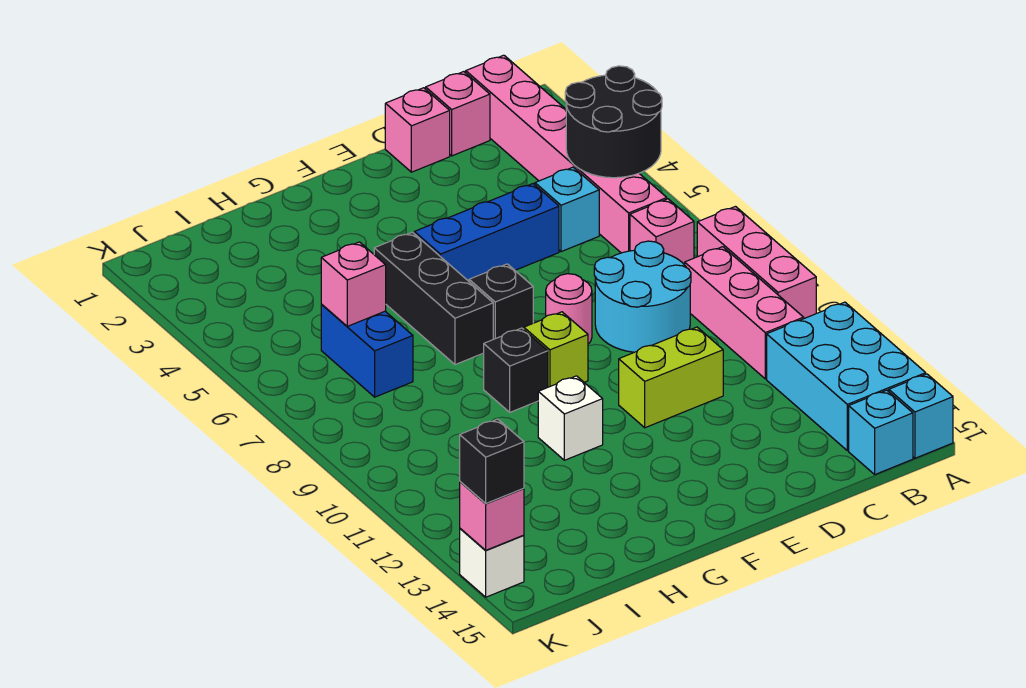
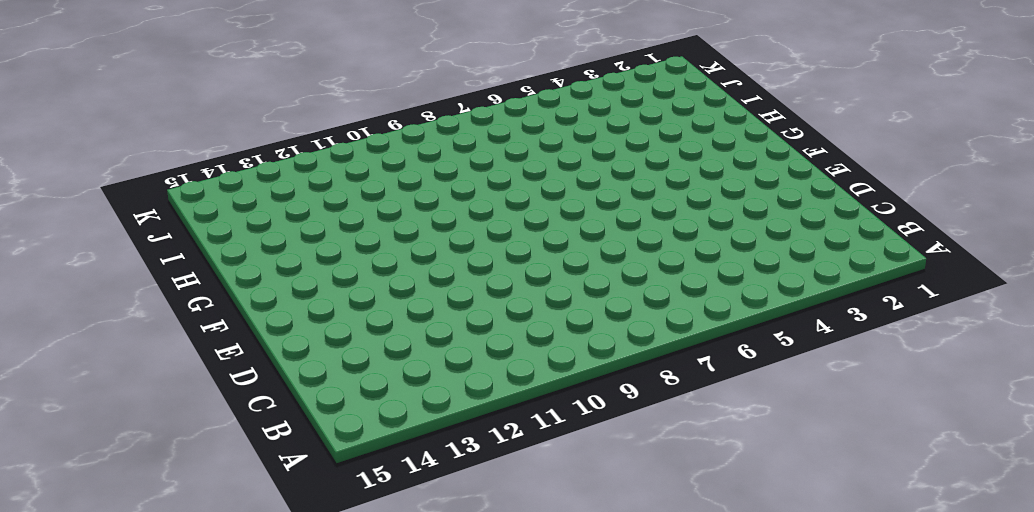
none -> pink 1x3 brick [697,207,816,318]
none -> cyan 2x3 brick [767,302,926,451]
none -> cyan 1x1 brick [889,374,953,458]

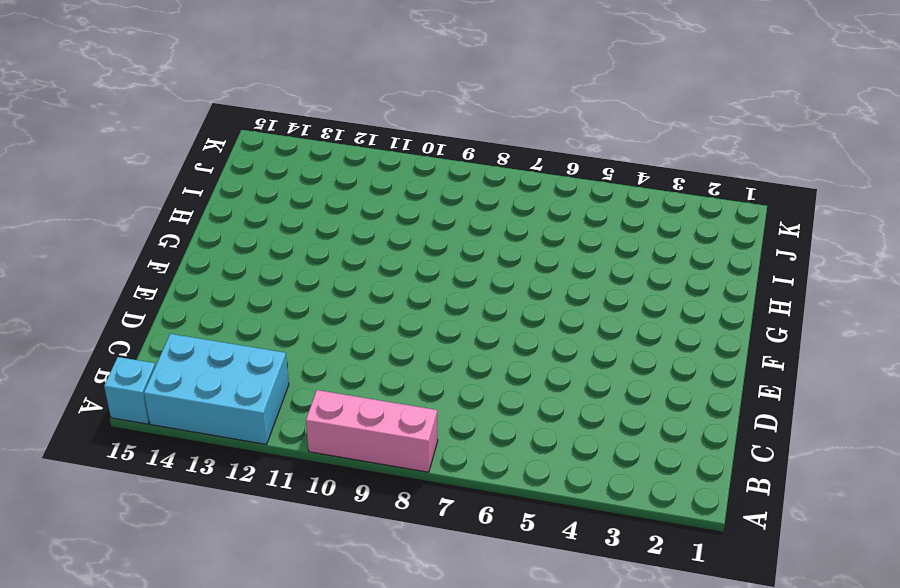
none -> pink 1x6 brick [466,55,667,253]
none -> pink 1x1 brick [630,199,694,265]
none -> pink 1x3 brick [685,247,804,379]

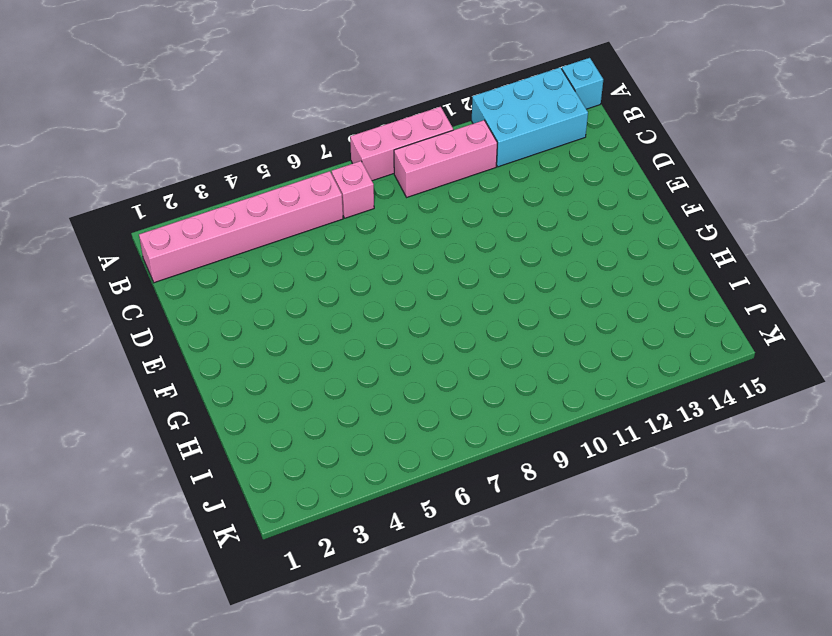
none -> cyan 1x1 brick [849,390,913,474]
none -> pink 1x1 brick [426,72,490,156]
none -> cyan 1x1 brick [535,167,599,252]

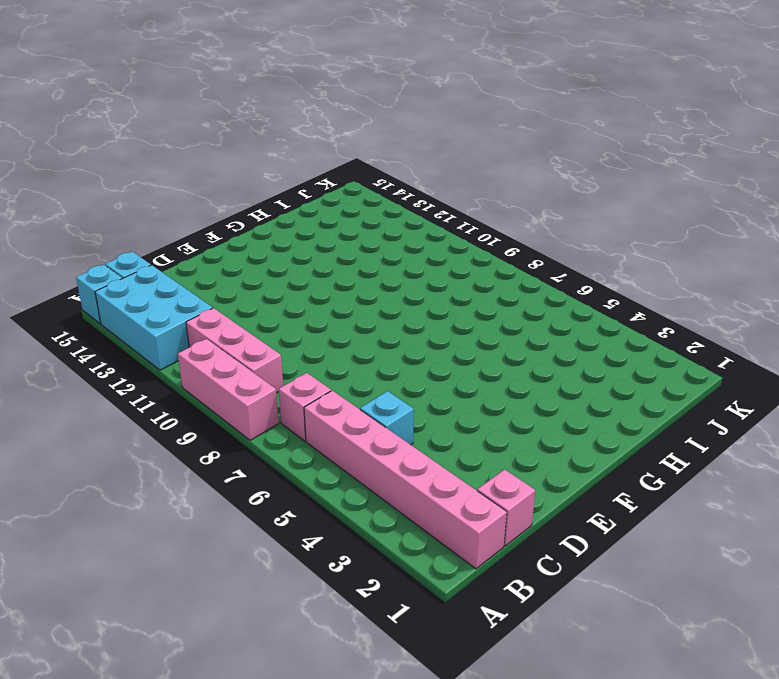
none -> cyan 2x2 round brick [594,241,691,352]
none -> pink 1x1 brick [385,88,450,172]
none -> blue 1x3 brick [414,184,559,281]

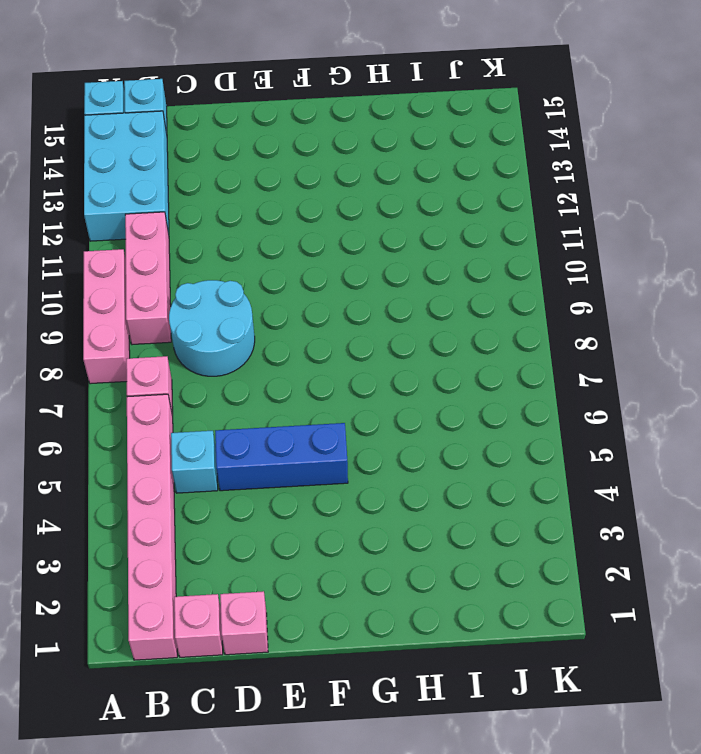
none -> lime 1x2 brick [619,327,723,428]
none -> pink 1x1 round brick [546,274,592,344]
none -> black 1x1 brick [469,264,533,339]

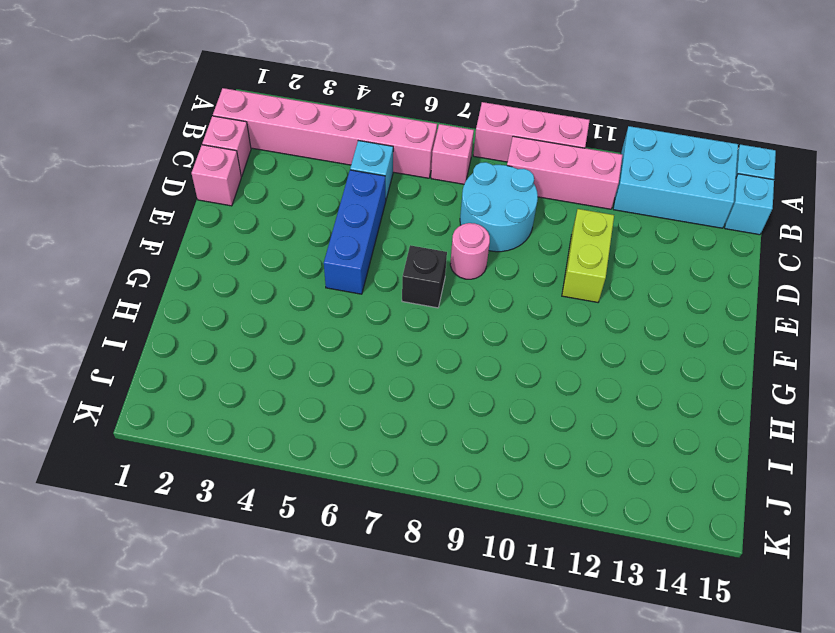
none -> lime 1x1 brick [524,312,588,387]
none -> black 1x3 brick [374,232,493,365]
none -> black 1x1 brick [484,328,548,412]

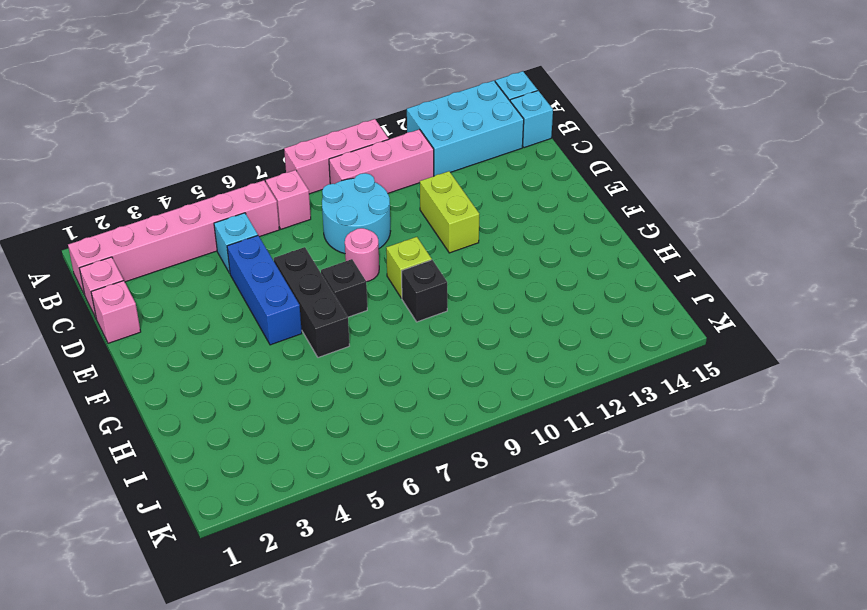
black 1x3 brick [274,247,349,358] -> black 1x3 brick turned to [374,232,493,365]
none -> white 1x1 brick [538,376,603,460]
none -> blue 1x2 brick [321,304,413,397]
none -> white 1x1 brick [460,529,524,597]

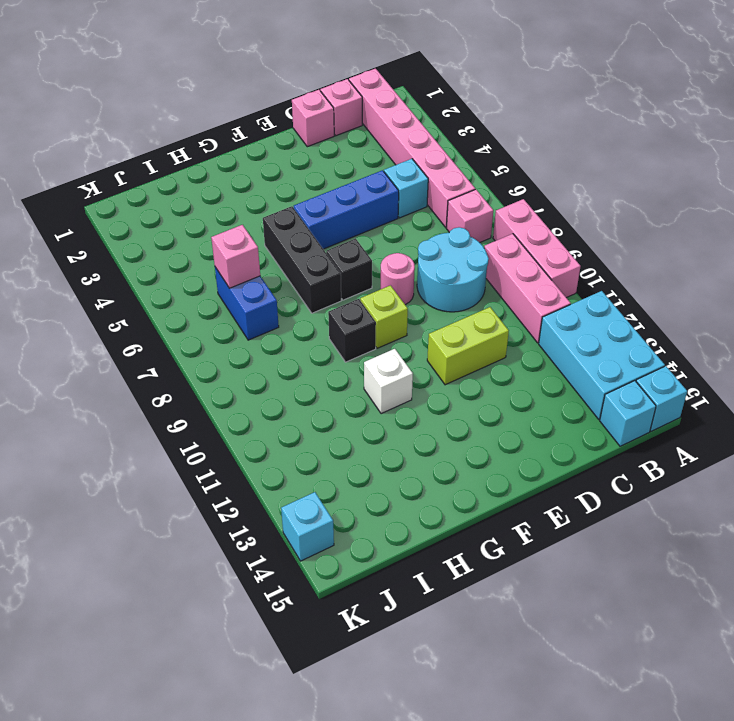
cyan 1x1 brick [281,492,334,561] -> white 1x1 brick [460,529,524,597]
none -> black 2x2 round brick [565,66,662,178]
none -> pink 1x1 brick [460,482,524,550]
none -> black 1x1 brick [460,419,524,504]

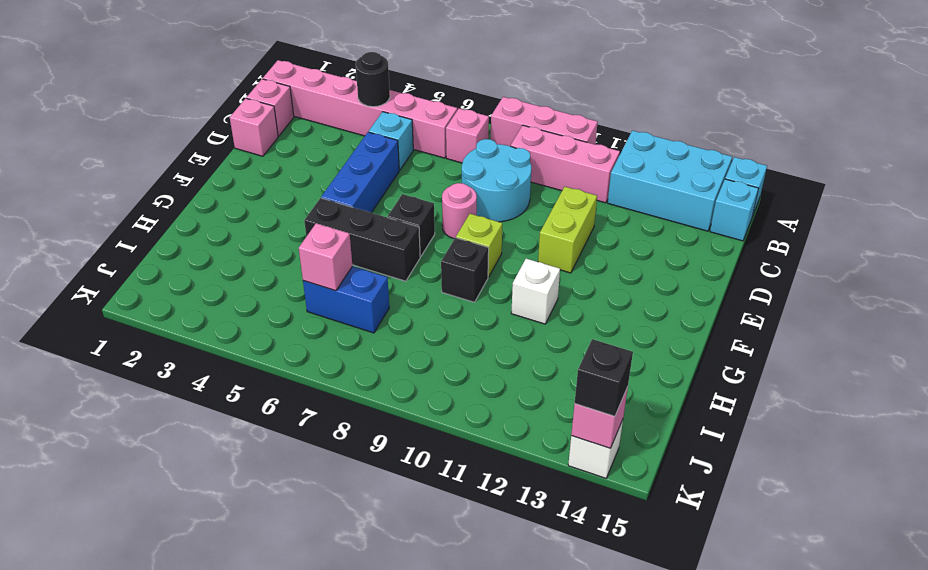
black 1x1 round brick [356,52,390,107] -> black 2x2 round brick [565,66,662,178]

